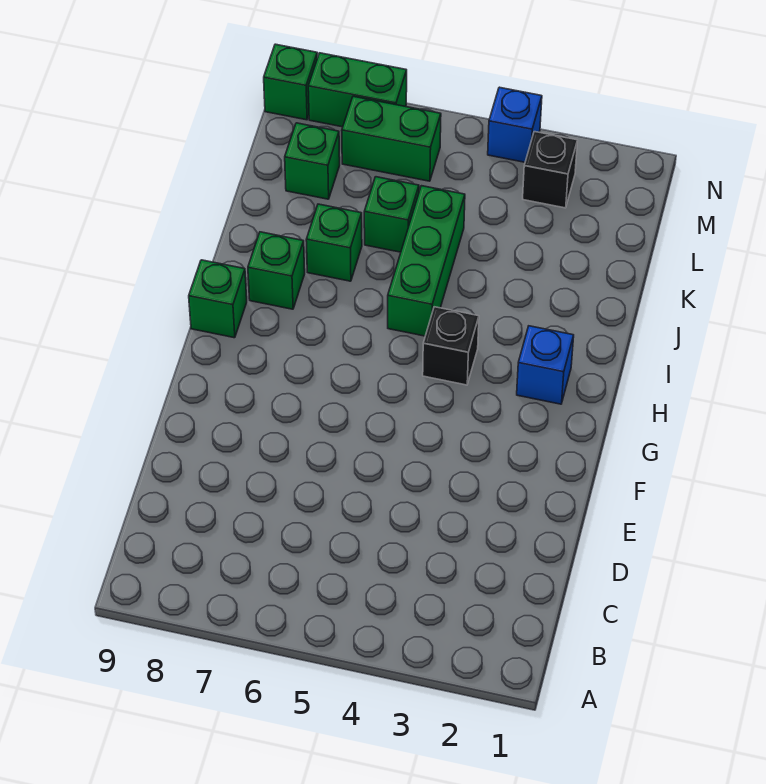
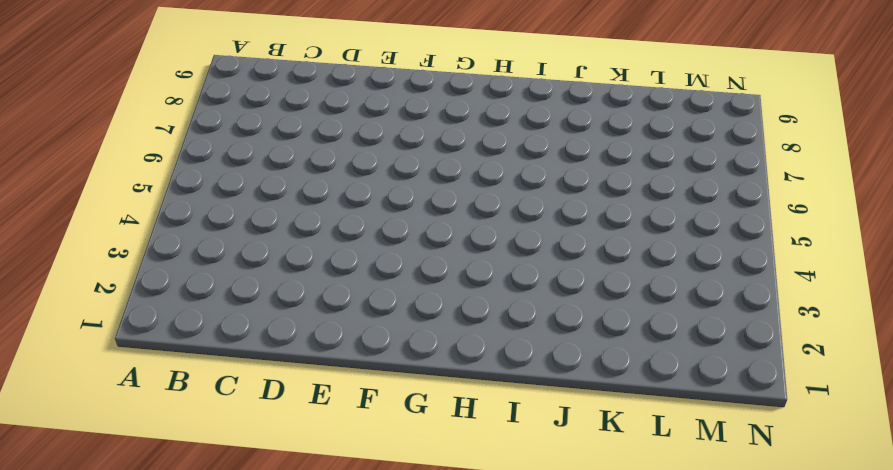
none -> blue 1x1 brick [517,326,574,404]
none -> black 1x1 brick [423,307,479,385]
none -> green 1x1 brick [189,260,247,338]

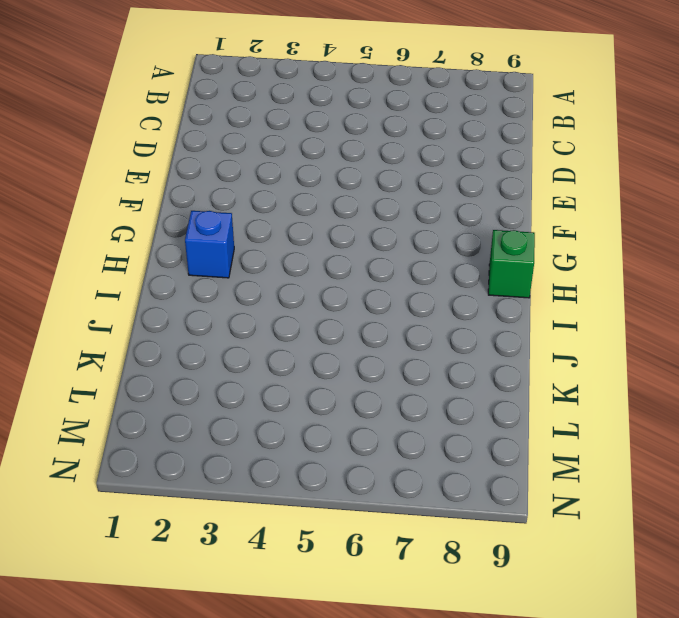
none -> black 1x1 brick [423,307,479,385]
none -> green 1x3 brick [388,186,465,336]
none -> green 1x1 brick [248,232,305,309]

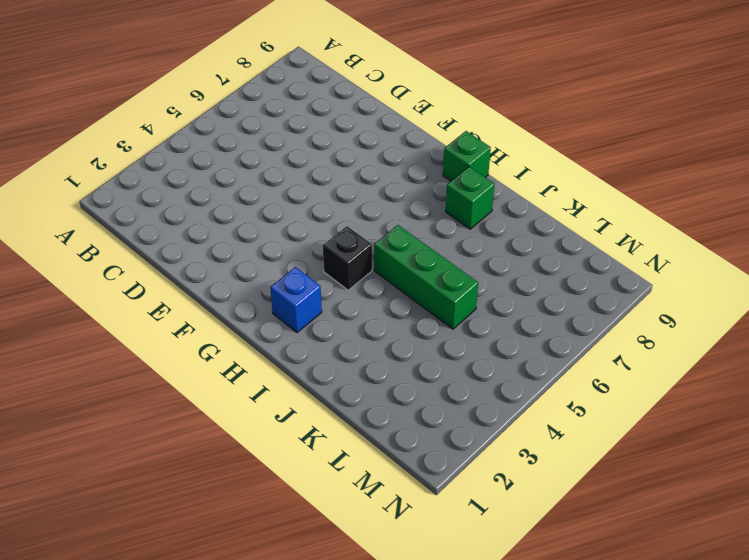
none -> green 1x1 brick [306,204,362,281]
none -> green 1x1 brick [364,177,419,252]
none -> green 1x1 brick [285,123,340,199]

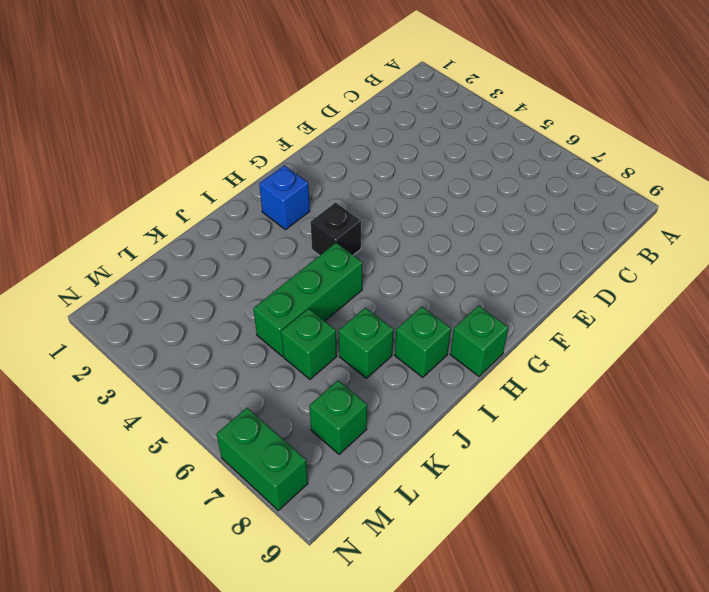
none -> black 1x1 brick [523,132,578,208]
none -> green 1x2 brick [342,96,441,181]
none -> blue 1x1 brick [488,87,542,162]

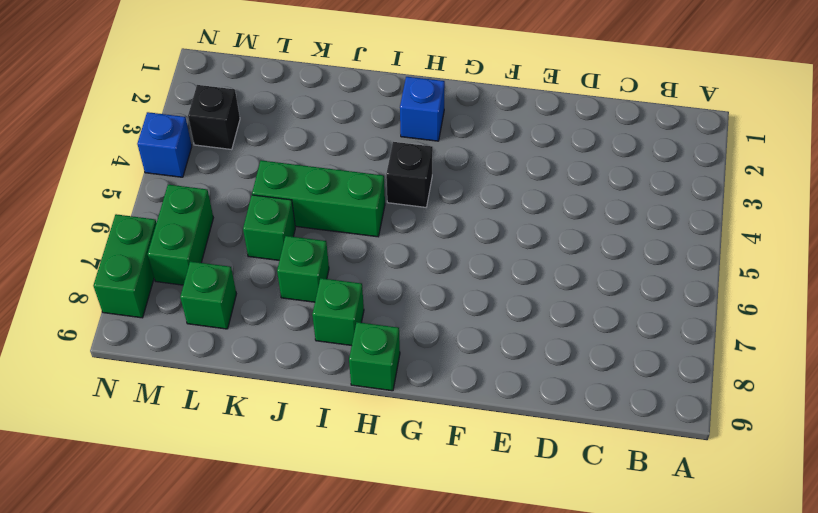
none -> green 1x1 brick [264,44,317,120]

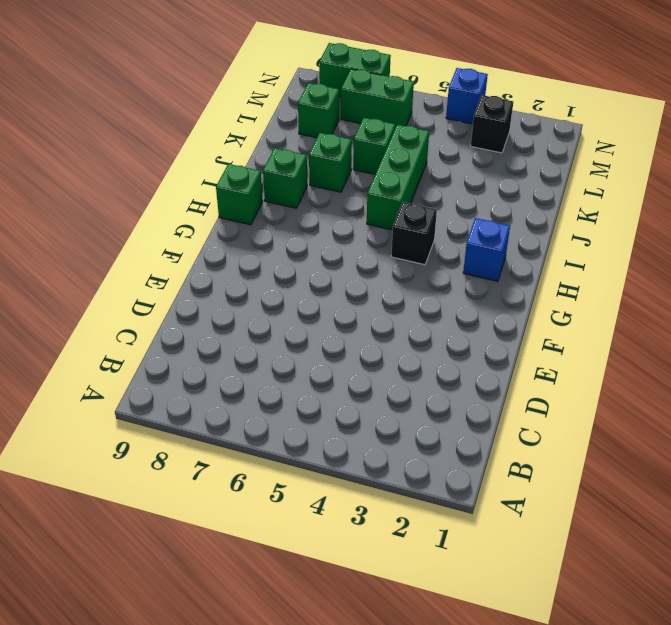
none -> green 1x1 brick [264,44,317,120]

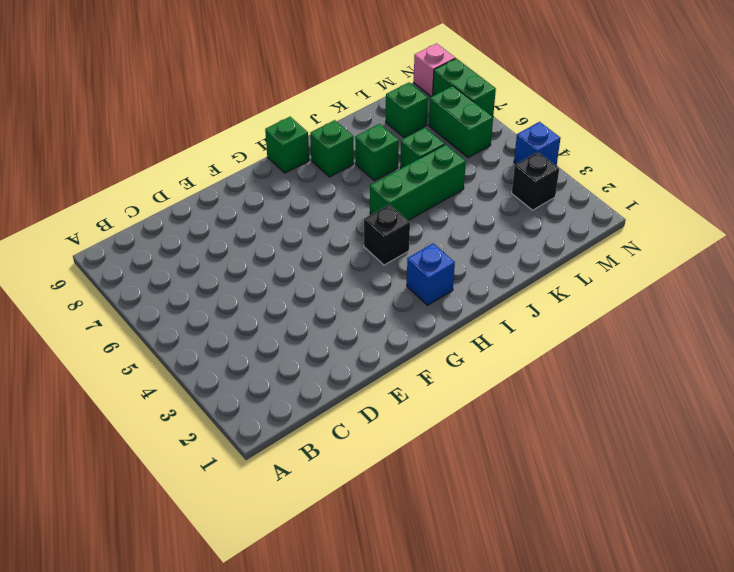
pink 1x1 brick [414,43,455,97] -> green 1x1 brick [264,44,317,120]

